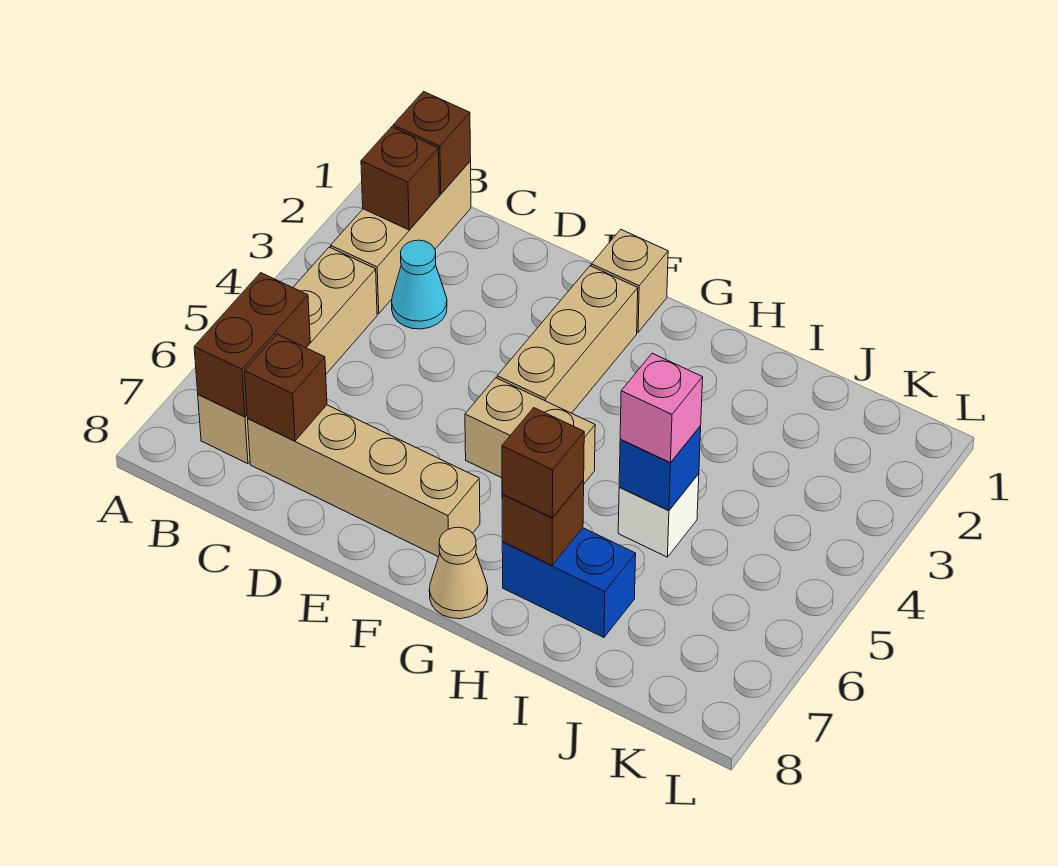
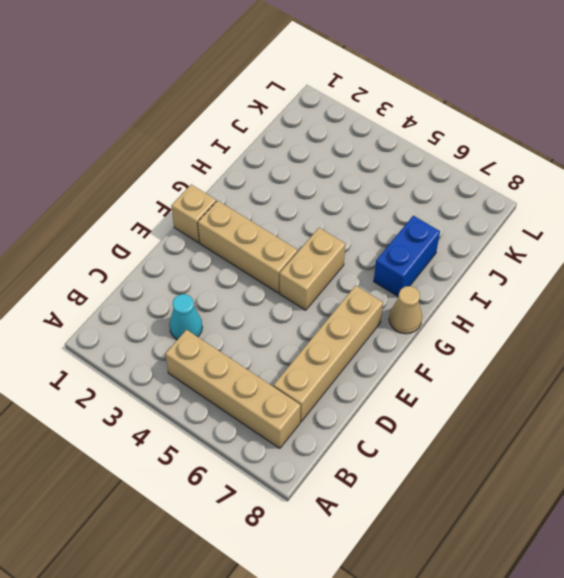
none -> tan 1x3 brick [331,161,471,314]
none -> white 1x1 brick [618,474,699,557]
none -> brown 1x1 brick [393,92,471,194]

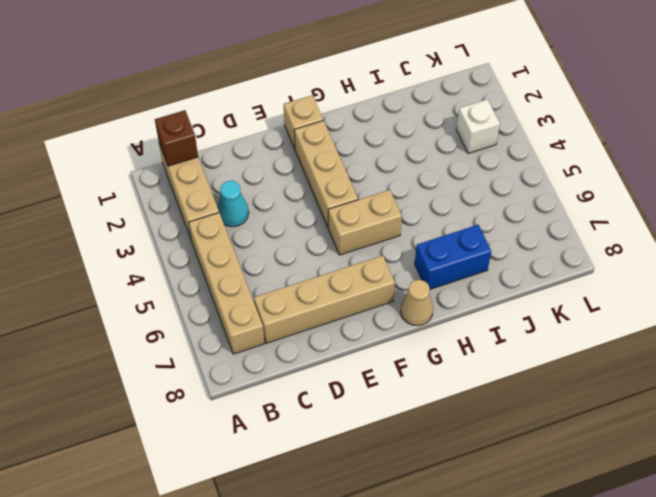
white 1x1 brick [456,99,500,154] -> white 1x1 brick moved to [618,474,699,557]
none -> brown 1x1 brick [361,127,439,230]
none -> brown 1x2 brick [194,273,310,417]
none -> brown 1x1 brick [245,334,327,441]

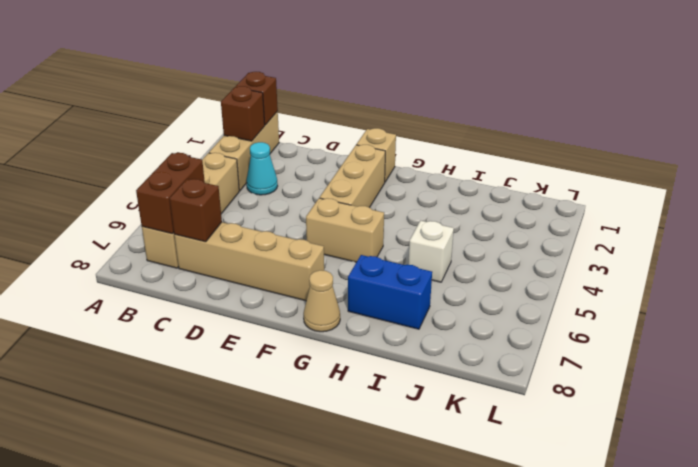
none -> brown 1x1 brick [502,480,584,566]
none -> blue 1x1 brick [619,426,701,510]
none -> brown 1x1 brick [502,408,584,518]

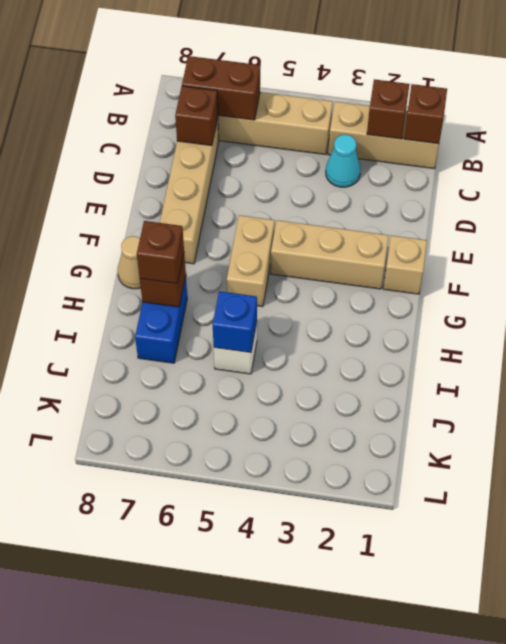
none -> pink 1x1 brick [620,353,703,463]

